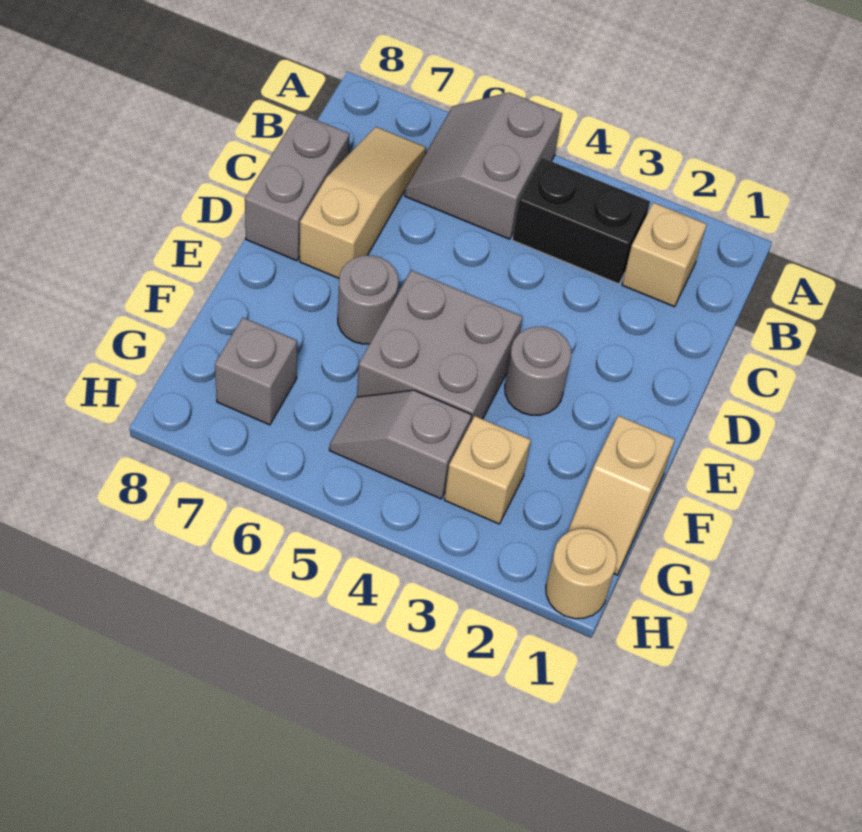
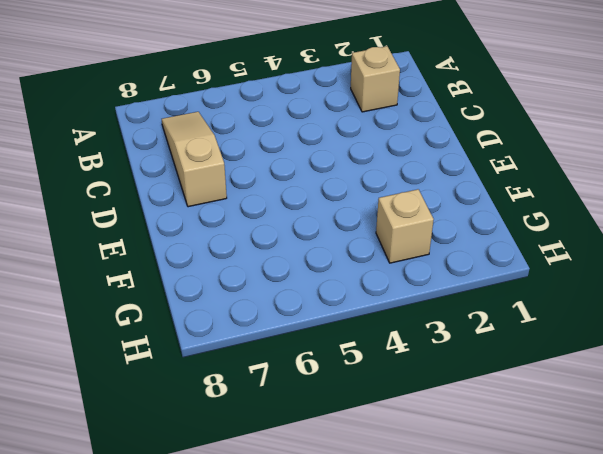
none -> grey 2x2 slope [405,92,562,239]
none -> black 1x2 brick [512,158,650,284]
none -> grey 1x2 brick [245,113,350,261]

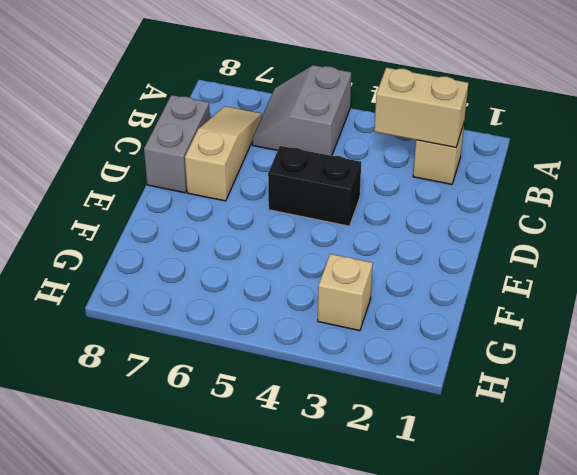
tan 1x2 brick [374,68,468,147] -> none
black 1x2 brick [268,146,361,226] -> black 1x2 brick moved to [512,158,650,284]
none -> grey 1x1 round brick [505,327,571,415]
none -> grey 2x2 brick [357,270,523,423]
none -> grey 1x1 round brick [338,255,398,344]

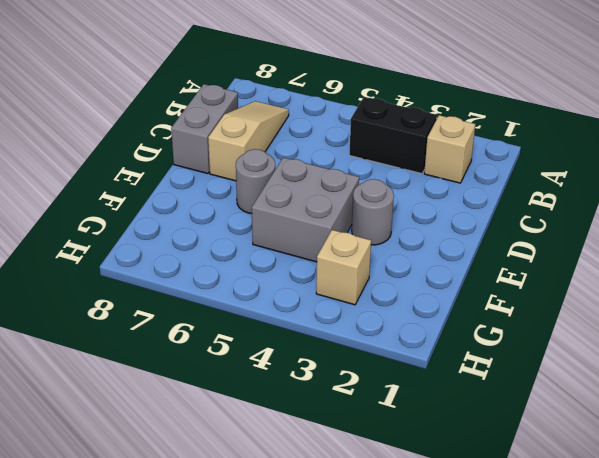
none -> grey 2x2 slope [405,92,562,239]
none -> tan 1x2 slope [568,416,675,575]
none -> grey 1x2 slope [329,390,471,499]

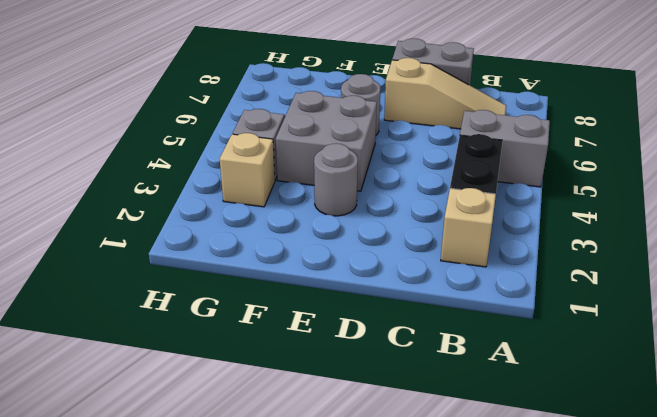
none -> tan 1x2 slope [568,416,675,575]
none -> grey 1x1 brick [215,318,297,425]
none -> tan 1x1 round brick [546,529,617,619]

